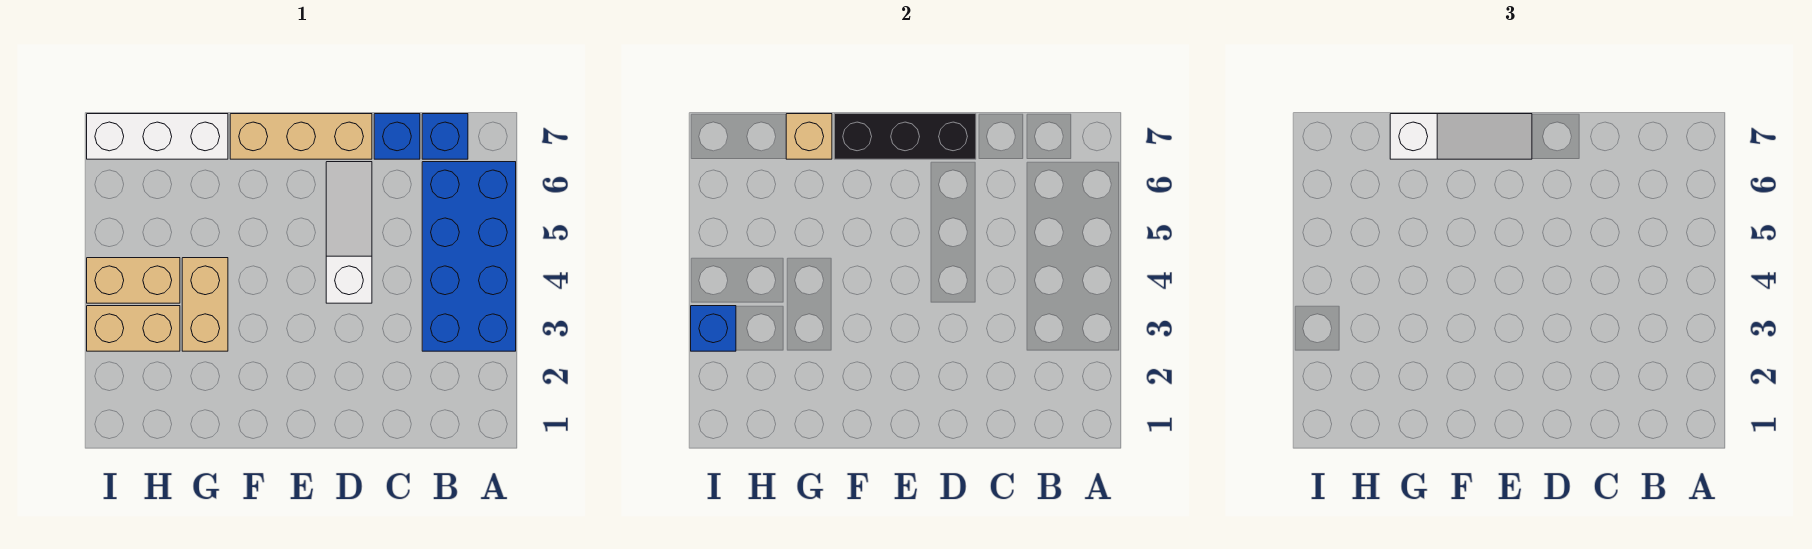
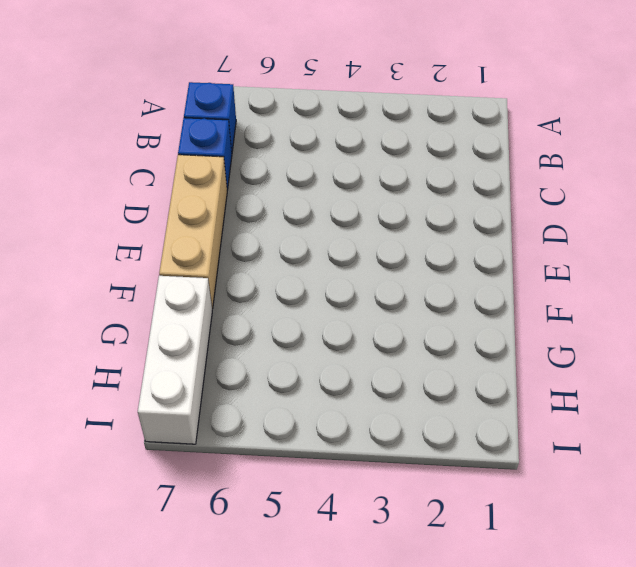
none -> blue 2x4 brick [422,162,516,351]
none -> white 1x3 slope [326,162,372,303]
none -> tan 1x2 brick [182,258,228,351]

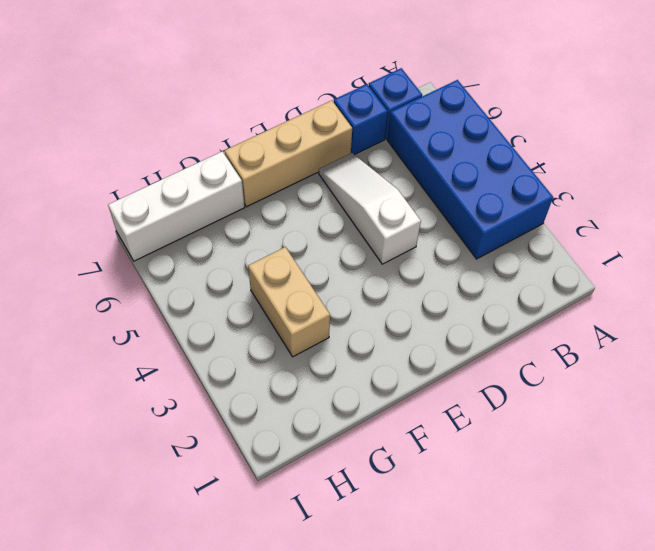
none -> tan 1x2 brick [87,306,180,351]
none -> tan 1x2 brick [87,258,180,303]
none -> black 1x3 brick [834,114,976,159]

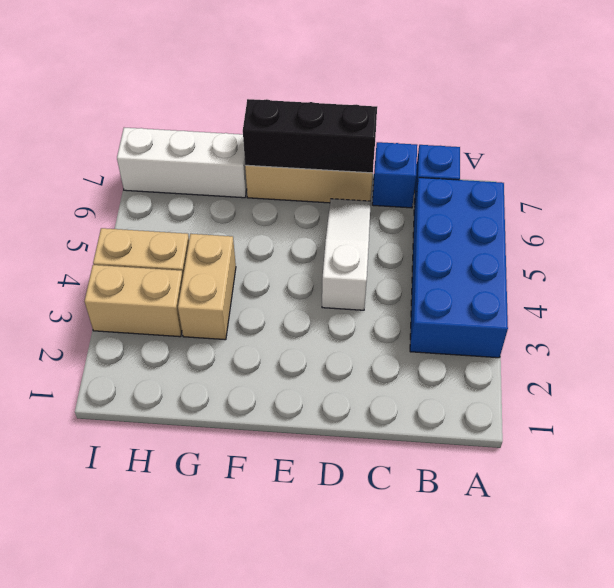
none -> tan 1x1 brick [786,114,832,159]
none -> blue 1x1 brick [691,306,736,351]
none -> white 1x3 slope [1390,114,1532,159]

